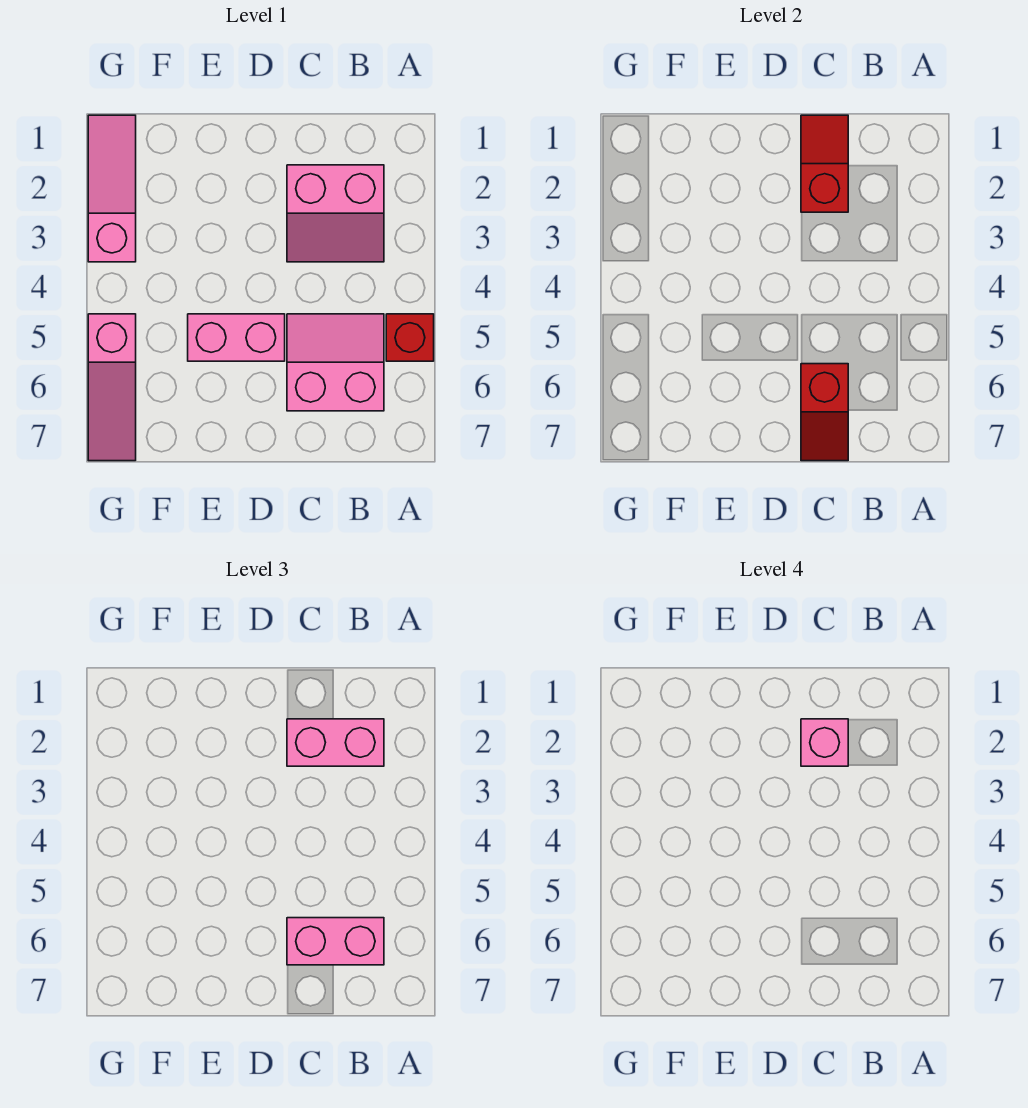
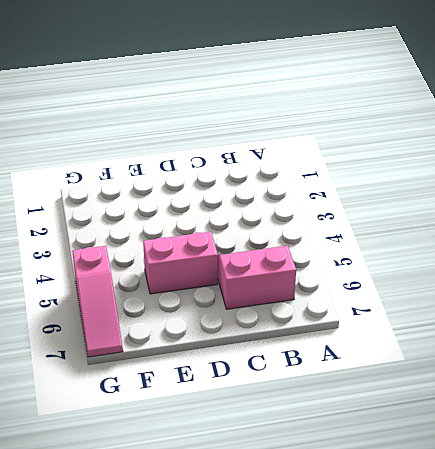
none -> red 1x1 brick [386,314,434,361]
none -> pink 2x2 slope [287,165,384,262]

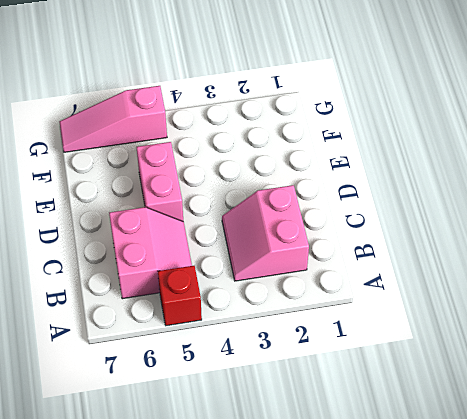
none -> pink 1x3 slope [88,115,136,262]
none -> red 1x2 slope [801,115,848,212]

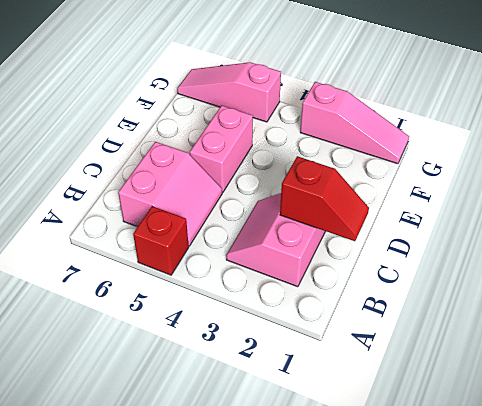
none -> red 1x2 slope [801,364,848,461]
none -> pink 1x2 brick [287,719,384,766]

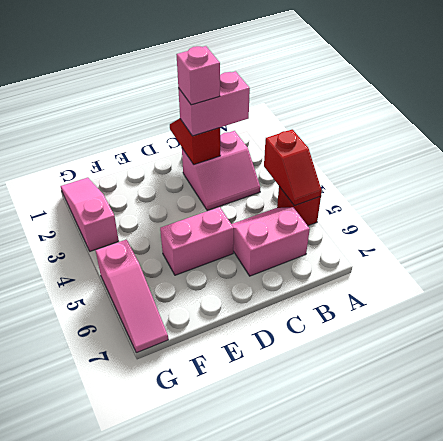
red 1x2 slope [264,129,322,206] -> red 1x2 slope moved to [801,364,848,461]
none -> pink 1x2 brick [287,918,384,965]

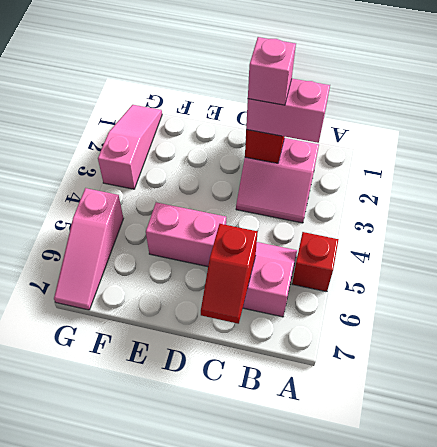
none -> pink 1x2 brick [287,918,384,965]

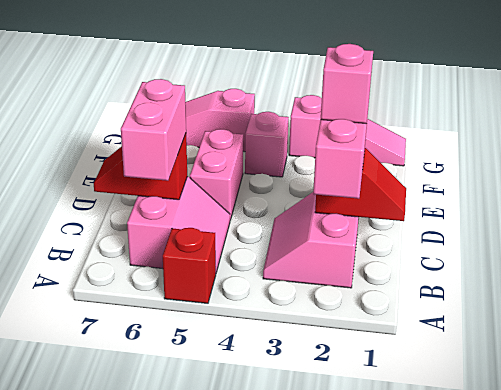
pink 1x1 brick [245,112,289,177] -> none

